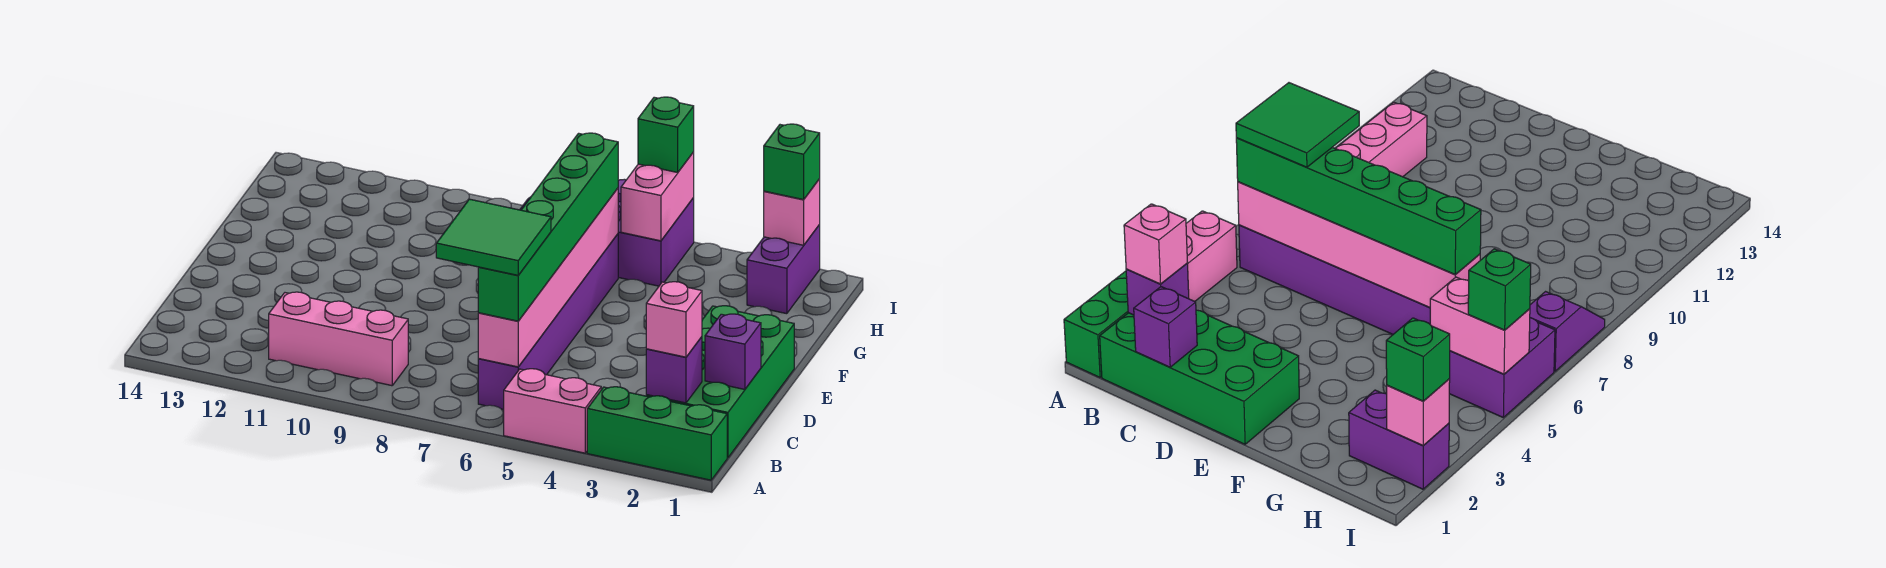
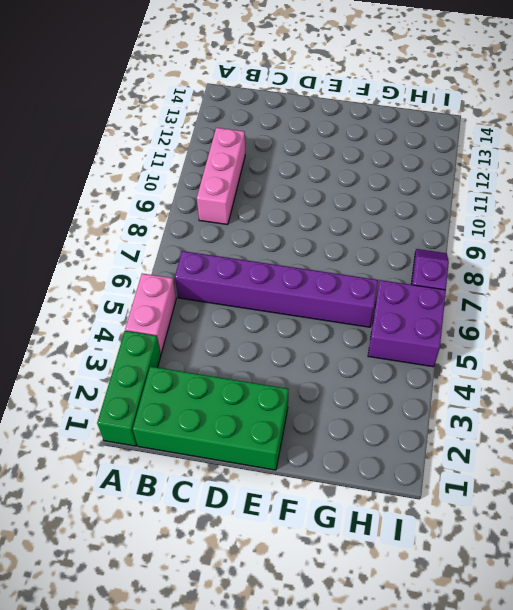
none -> purple 1x2 brick [747,225,820,314]
none -> purple 1x1 brick [646,337,702,403]
none -> pink 1x6 brick [478,188,618,367]

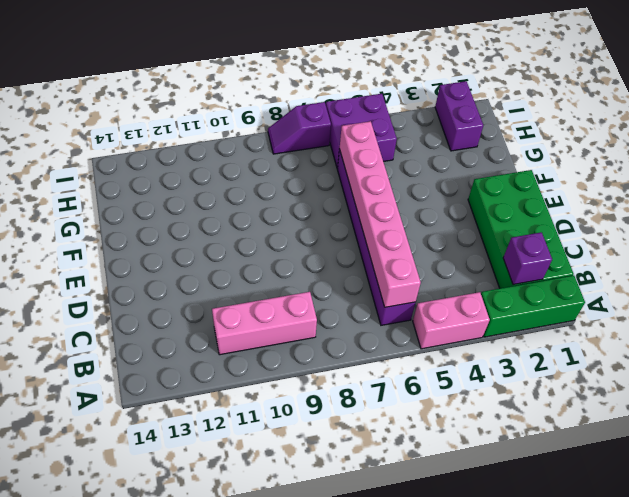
none -> purple 1x1 brick [705,314,761,389]
none -> pink 1x2 brick [621,152,694,241]
none -> pink 1x1 brick [764,179,820,245]

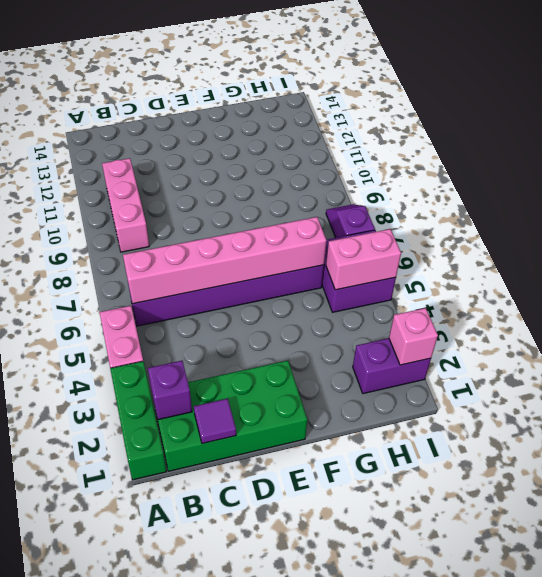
purple 1x1 tile [194,399,236,443] -> purple 1x1 brick [705,314,761,389]
none -> pink 1x1 brick [646,282,702,357]
none -> green 1x6 brick [478,133,618,321]
none -> green 1x1 brick [764,124,820,200]

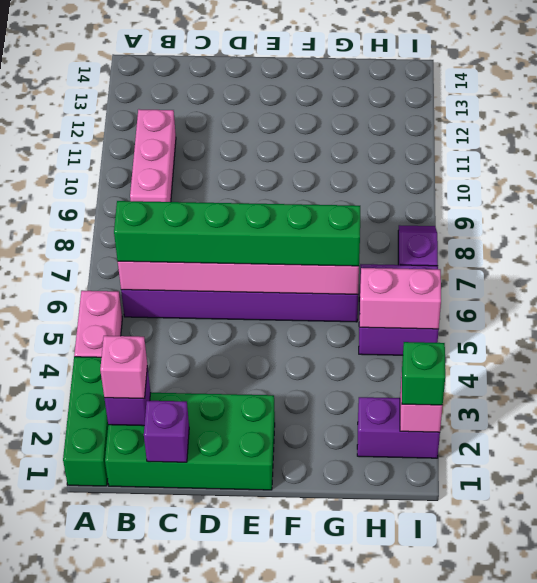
none -> green 1x1 brick [638,97,694,172]
none -> green 2x2 tile [436,199,551,275]

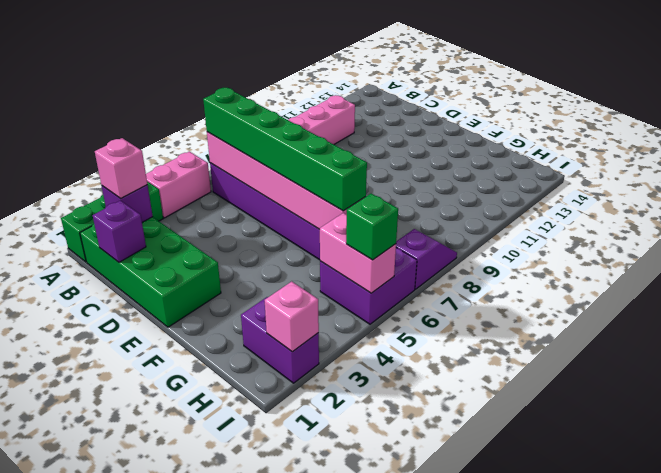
none -> green 1x1 brick [764,124,820,200]
none -> green 2x2 tile [436,199,551,275]

